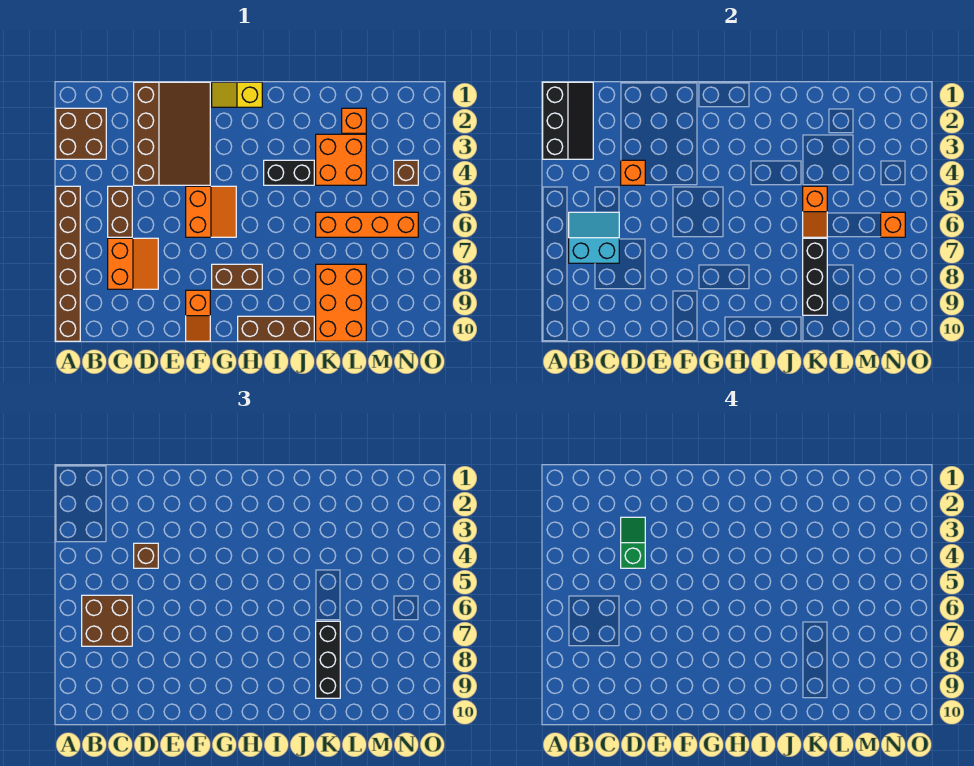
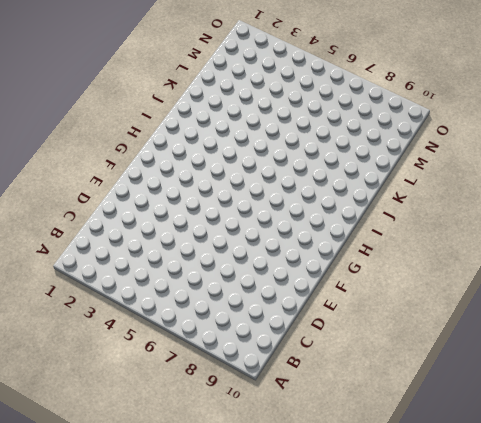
none -> brown 2x2 brick [56,108,106,159]
none -> brown 1x6 brick [56,186,80,341]
none -> brown 1x2 brick [108,186,132,237]

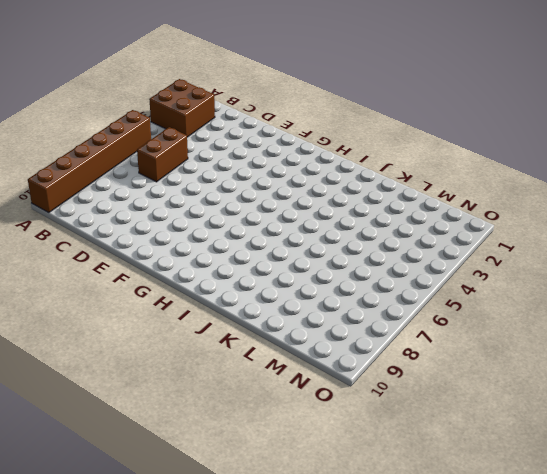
none -> orange 2x2 slope [108,238,158,289]
none -> brown 3x4 slope [134,82,210,185]
none -> orange 2x2 slope [186,186,236,237]

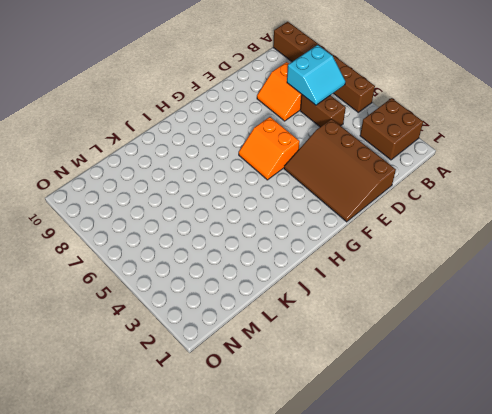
none -> orange 1x2 slope [186,290,210,341]
none -> yellow 1x2 slope [212,82,262,107]
none -> brown 1x2 brick [212,264,262,289]

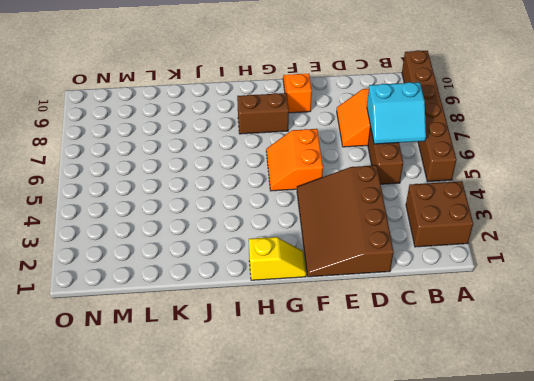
none -> brown 1x3 brick [238,316,314,341]
none -> black 1x2 brick [264,160,314,185]
none -> orange 2x2 brick [316,134,366,185]

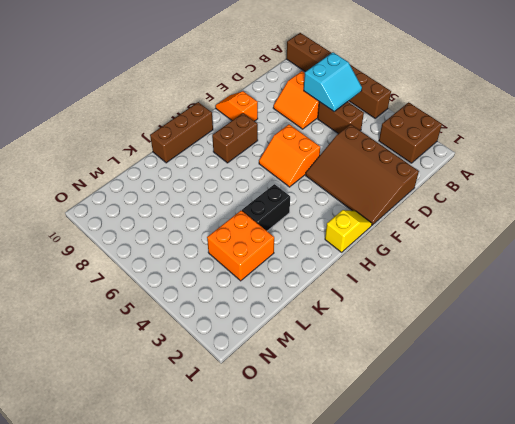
none -> orange 1x4 brick [316,212,418,237]
none -> orange 2x3 brick [316,264,366,341]
none -> orange 1x1 brick [342,108,366,133]

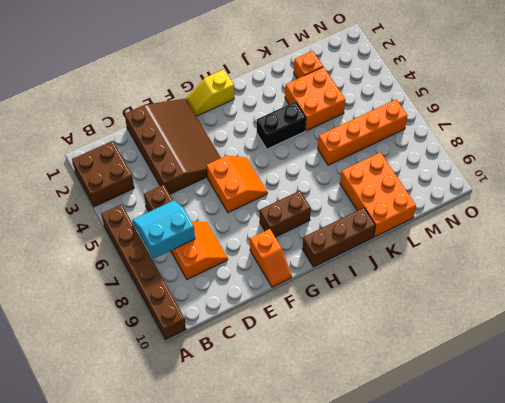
none -> brown 1x1 brick [394,160,418,185]
none -> black 2x3 slope [543,82,593,159]
none -> orange 1x1 brick [621,160,645,185]

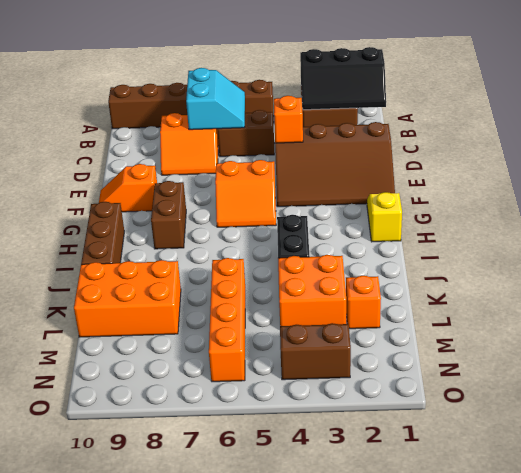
brown 1x2 brick [280,323,351,380] -> brown 1x1 brick [394,160,418,185]
none -> orange 1x2 slope [803,186,827,237]
none -> black 1x3 brick [803,238,827,315]
none -> orange 1x1 brick [881,212,905,237]

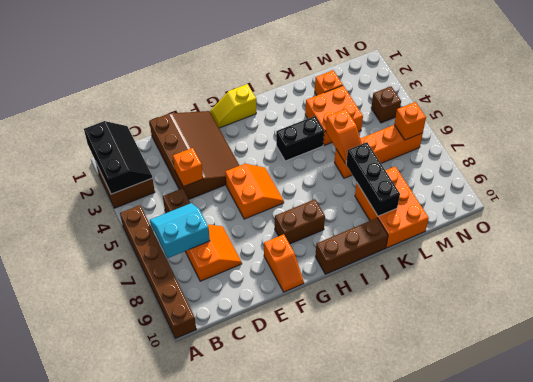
none -> brown 2x2 brick [82,595,132,646]
none -> brown 1x1 brick [134,543,158,568]
none -> black 1x3 brick [316,621,340,698]

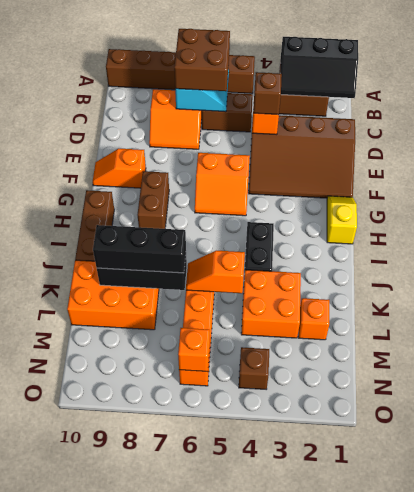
none -> green 1x2 slope [621,517,645,568]

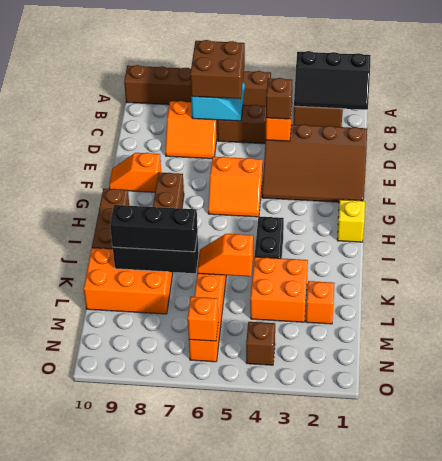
none -> green 1x2 slope [621,517,645,568]

